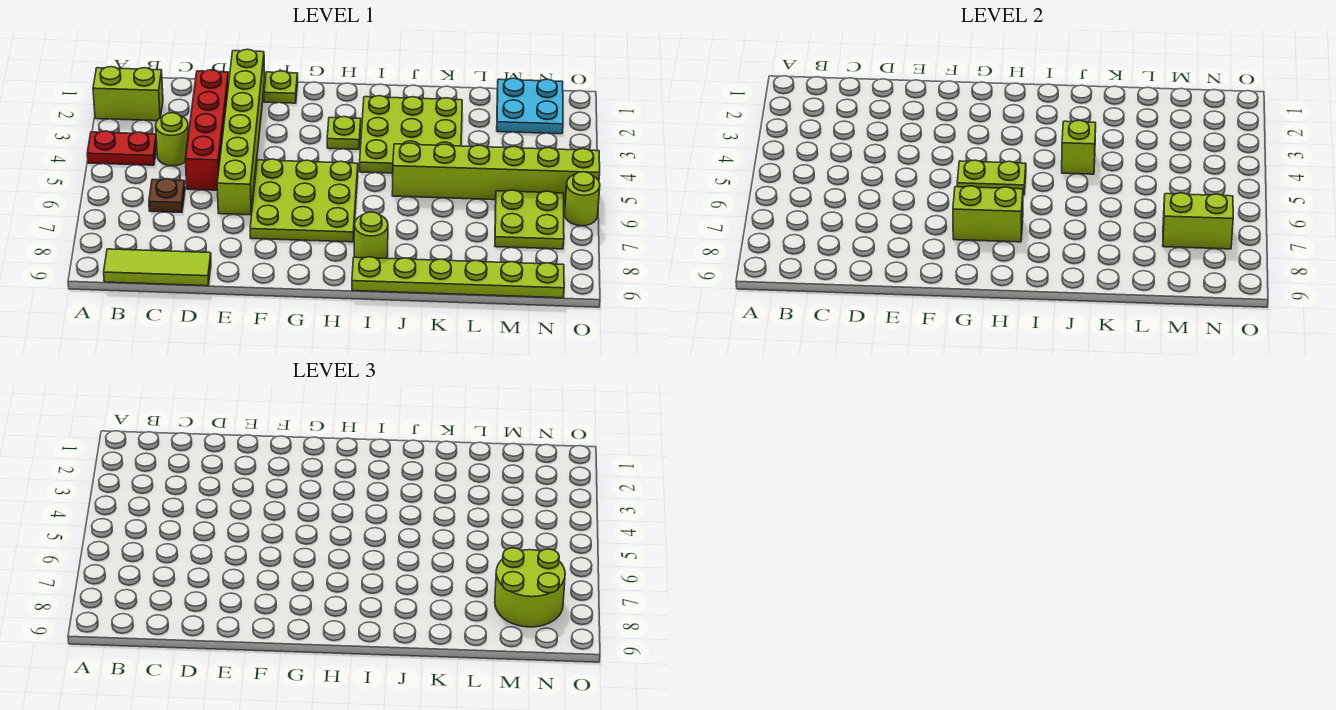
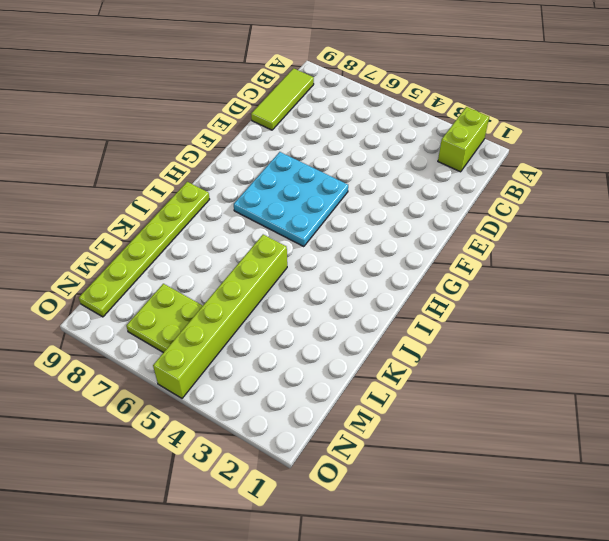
cyan 3x3 plate [234,152,348,247] -> lime 3x3 plate [250,159,358,242]
none -> red 1x2 plate [87,131,157,165]
none -> lime 1x1 round brick [156,113,188,166]
none -> brown 1x1 plate [149,179,185,213]

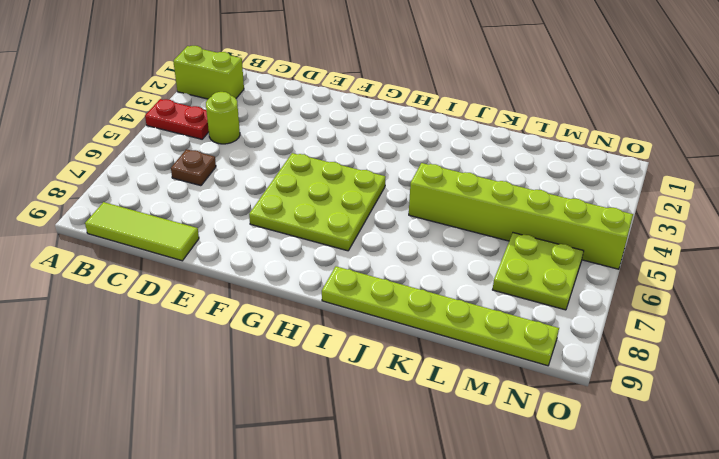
none -> red 1x4 brick [185,70,229,190]
none -> lime 1x6 brick [217,49,265,215]
none -> lime 1x1 plate [264,71,298,103]

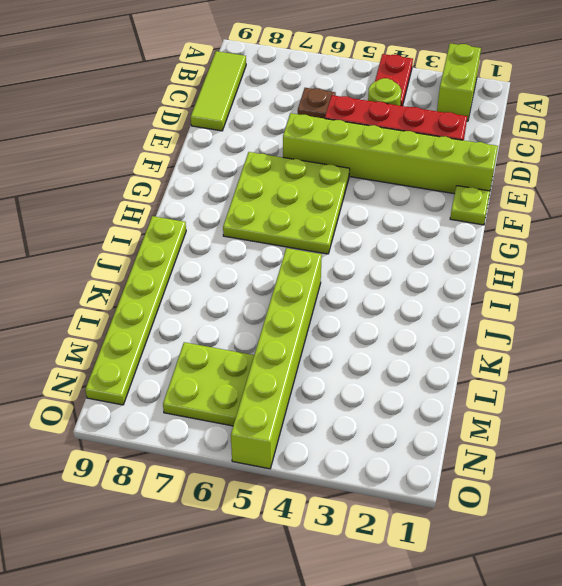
none -> lime 1x1 plate [327,117,361,149]
none -> lime 3x3 plate [360,96,462,173]
none -> lime 1x1 round brick [354,212,388,258]

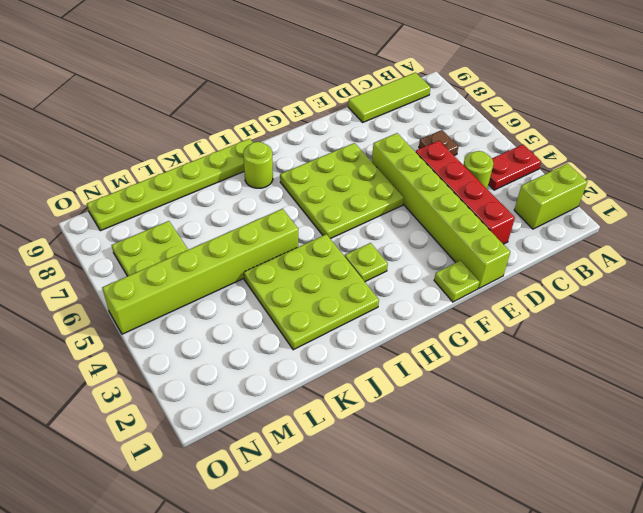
none -> cyan 2x2 plate [497,78,563,134]
none -> lime 1x1 round brick [565,172,600,226]
none -> lime 1x2 plate [957,160,1026,195]

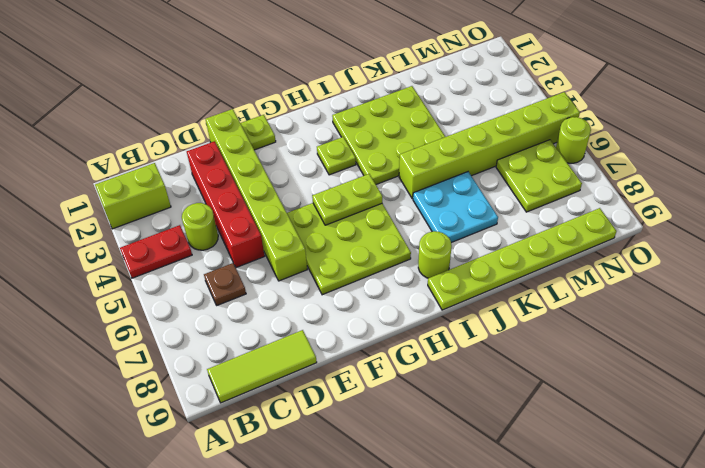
cyan 2x2 plate [413,172,498,243] -> cyan 2x2 plate moved to [497,78,563,134]
none -> lime 1x2 brick [953,186,1023,242]
none -> lime 1x1 brick [1062,120,1096,174]
none -> lime 1x2 brick [1163,193,1233,249]

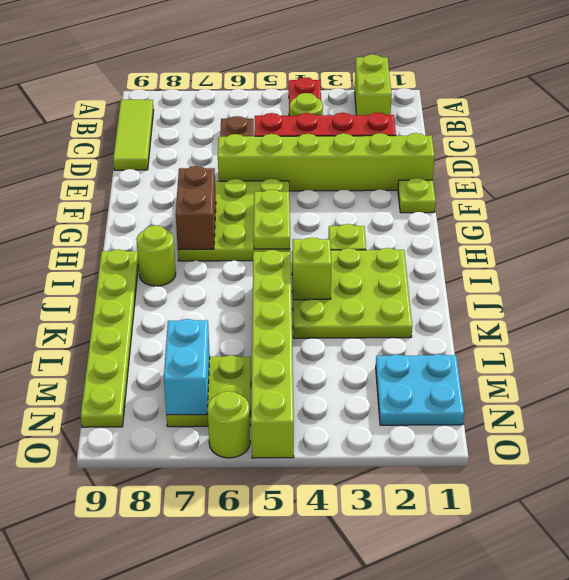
brown 1x2 brick [176,166,216,249] -> lime 1x2 brick [953,186,1023,242]
cyan 1x2 brick [164,319,210,415] -> lime 1x2 brick [1163,193,1233,249]
none -> lime 2x2 round brick [495,548,565,627]

